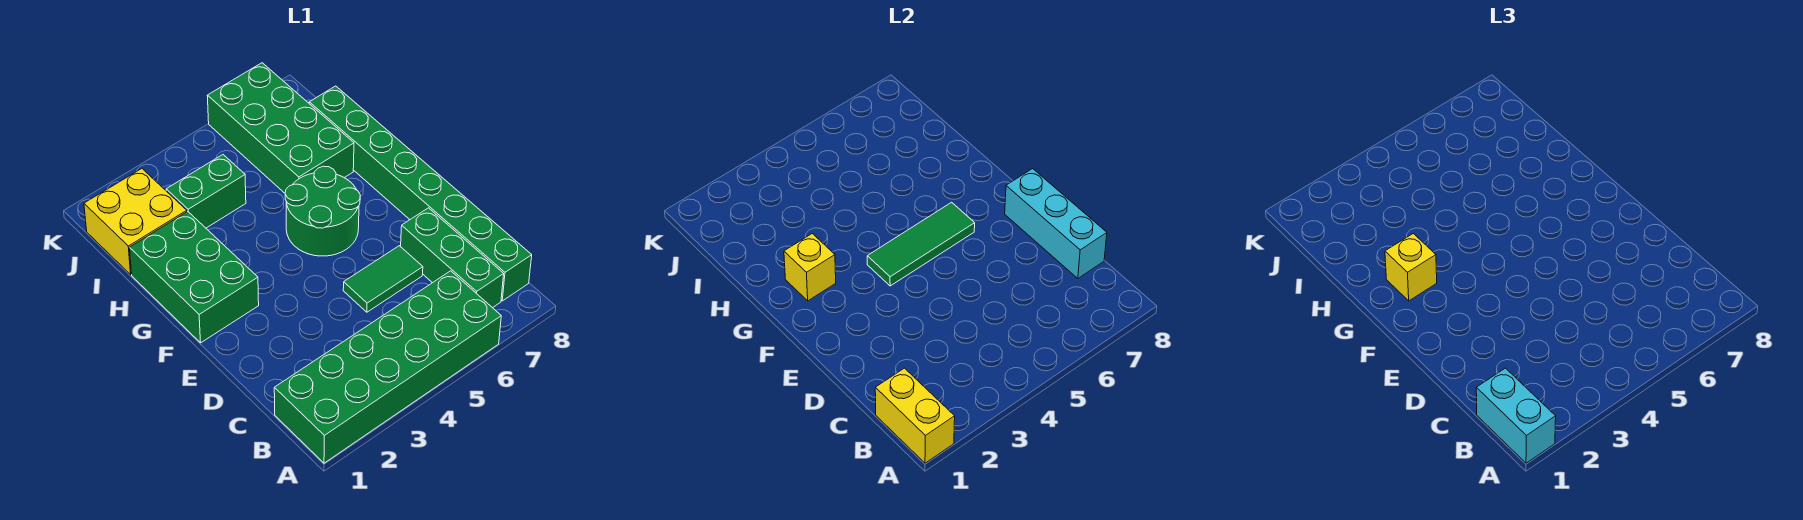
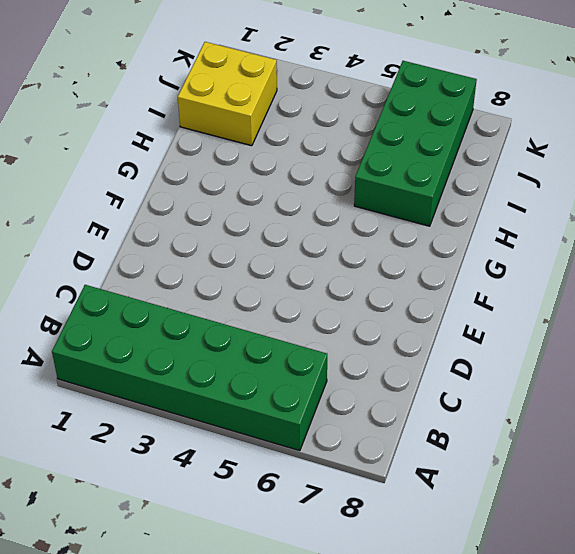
none -> green 1x3 brick [401,208,504,308]
none -> green 1x8 brick [309,86,532,301]
none -> green 1x2 tile [343,246,423,312]

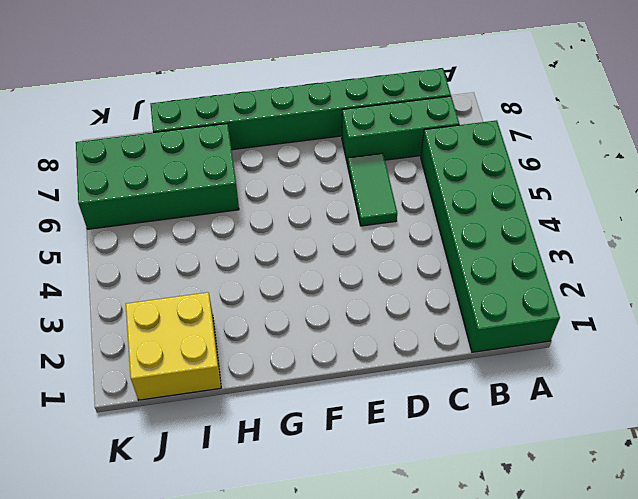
none -> green 2x3 brick [130,212,259,343]
none -> green 2x2 round brick [285,166,360,256]
none -> green 1x2 brick [166,155,246,228]

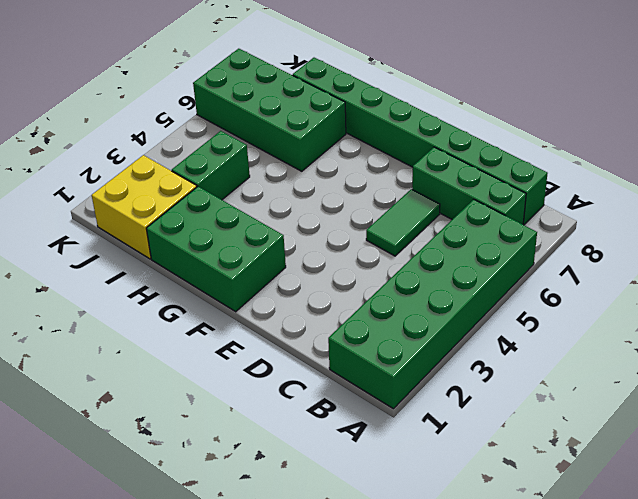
none -> green 2x2 round brick [285,166,360,256]
none -> yellow 1x2 brick [875,368,955,463]
none -> cyan 1x3 brick [1005,169,1107,278]

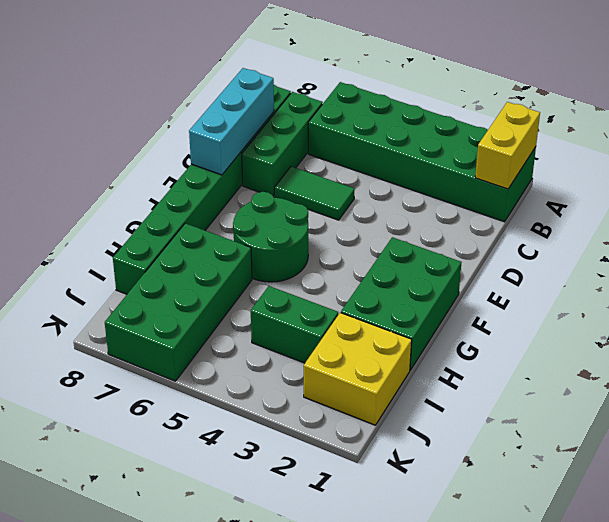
none -> green 1x3 tile [867,202,975,286]
none -> yellow 1x1 brick [784,234,836,301]
none -> cyan 1x2 brick [1476,368,1556,463]

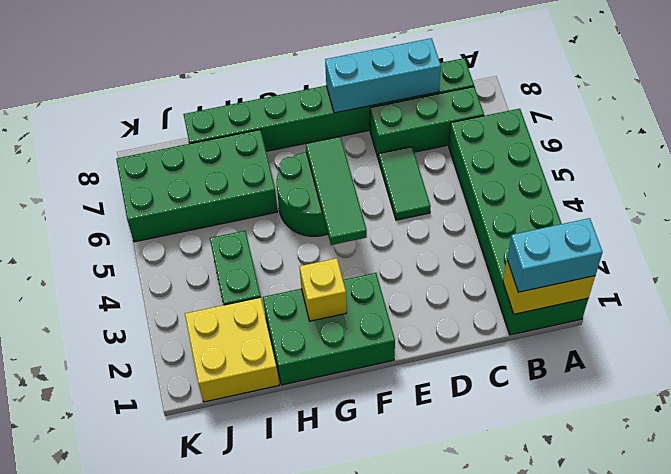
none -> yellow 1x1 brick [1385,234,1437,301]

